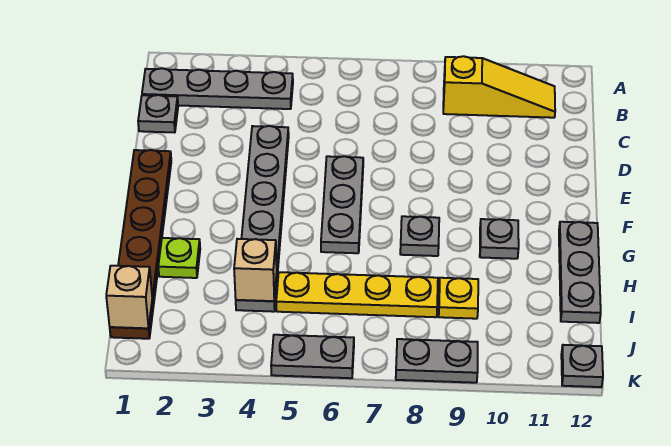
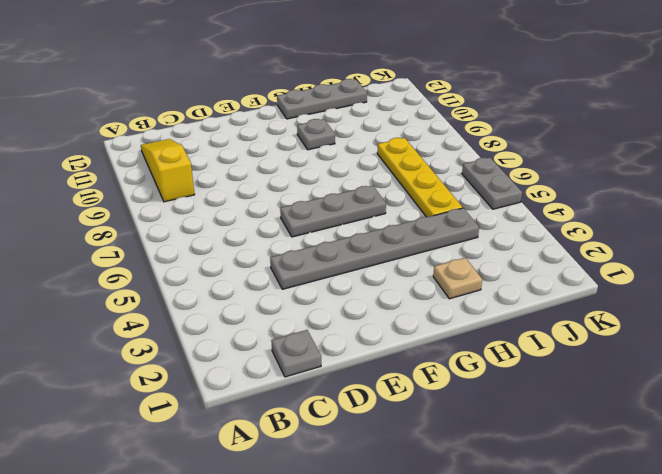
tan 1x1 plate [433,258,482,299] -> lime 1x1 plate [158,238,200,278]
none -> grey 1x4 plate [142,68,293,109]
none -> brown 1x6 plate [110,150,171,339]
none -> grey 1x1 plate [400,216,439,256]

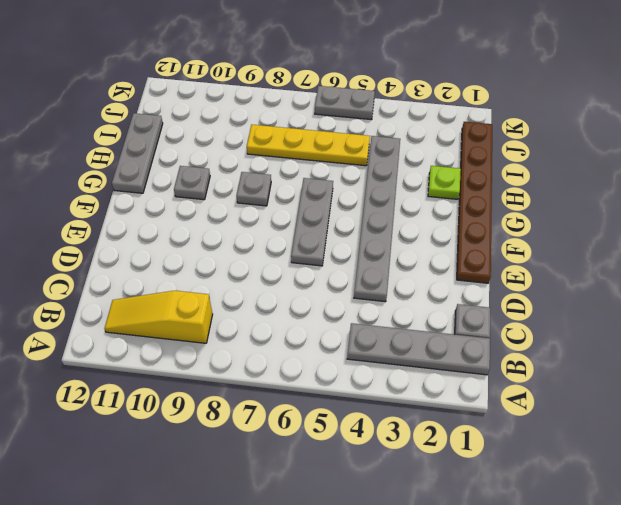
none -> yellow 1x1 plate [439,278,478,319]
none -> grey 1x2 plate [396,339,478,383]
none -> grey 1x1 plate [561,345,603,387]

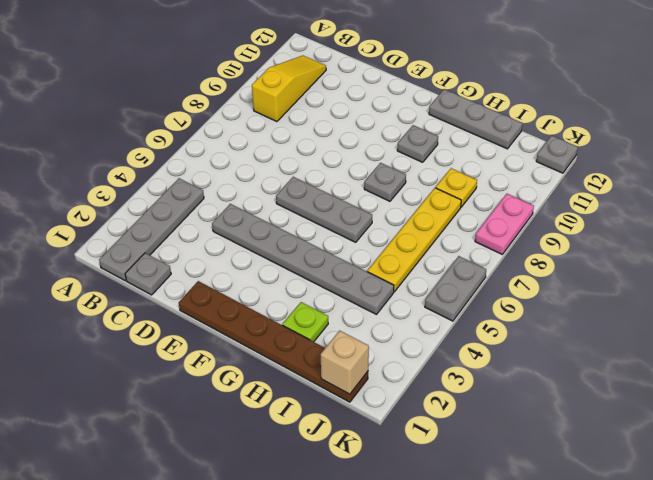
pink 1x2 plate [475,194,534,254] -> grey 1x2 plate [396,339,478,383]
none -> tan 1x1 brick [234,239,277,301]

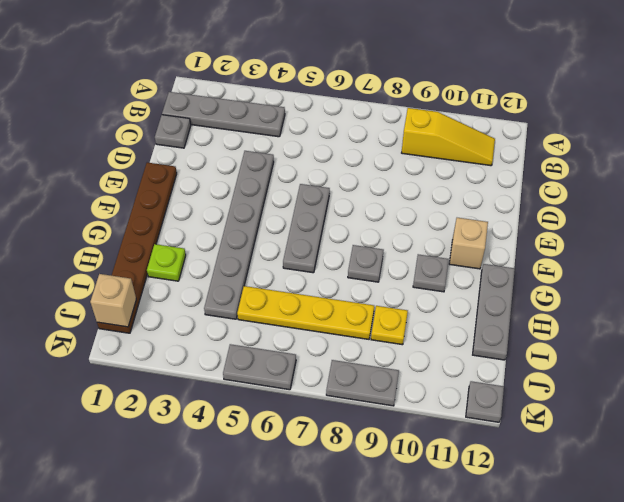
tan 1x1 brick [449,218,488,269] -> tan 1x1 brick moved to [234,239,277,301]

